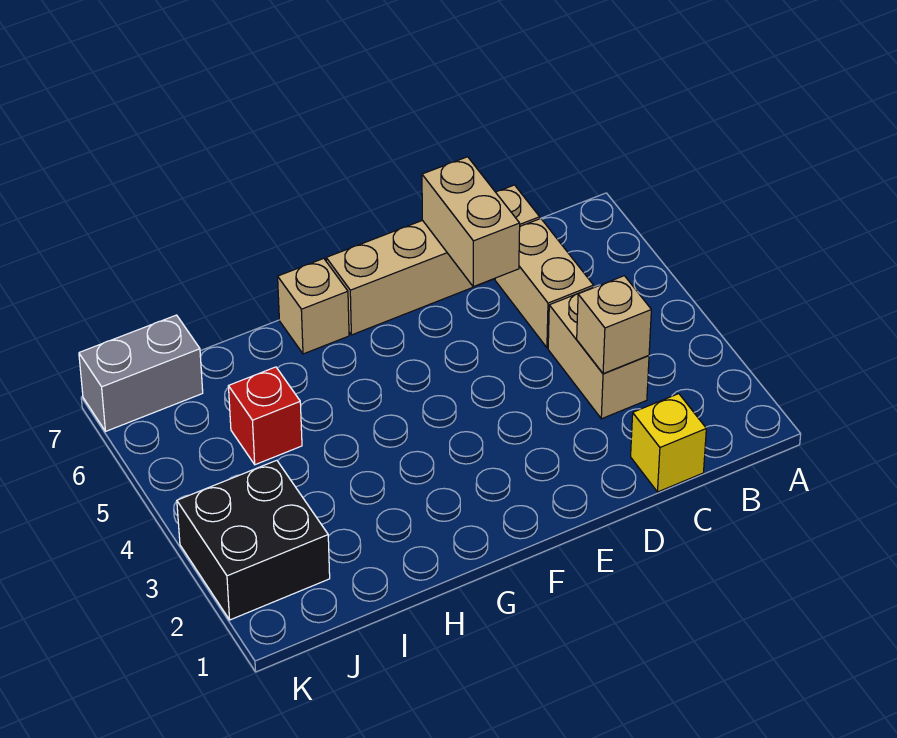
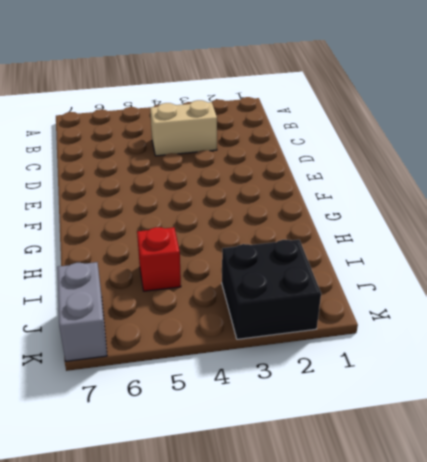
none -> yellow 1x1 brick [631,394,706,492]
none -> tan 1x2 brick [495,218,594,348]

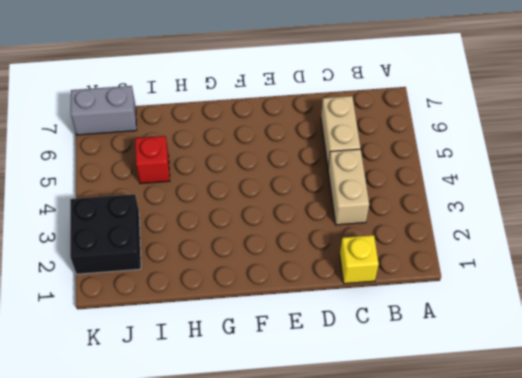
none -> tan 1x4 brick [326,185,540,335]
none -> tan 1x1 brick [278,258,349,354]

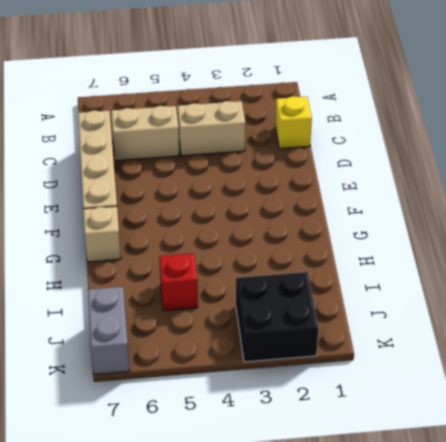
none -> tan 1x1 brick [577,276,651,374]
none -> tan 1x2 brick [422,157,520,287]

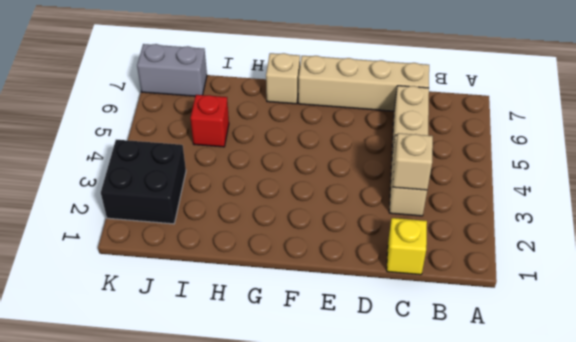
none -> tan 1x2 brick [422,157,520,287]

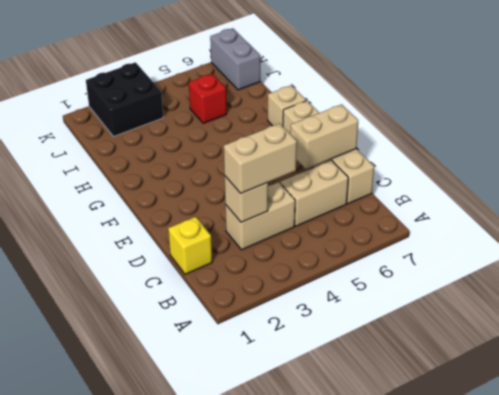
tan 1x2 brick [224,123,297,193] -> none

